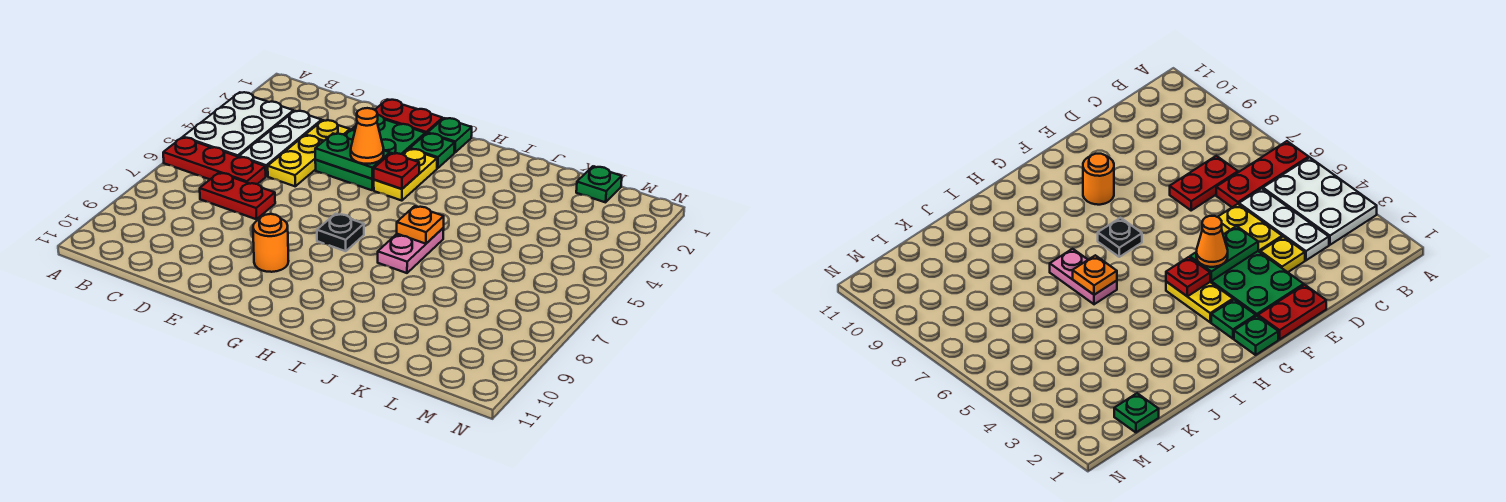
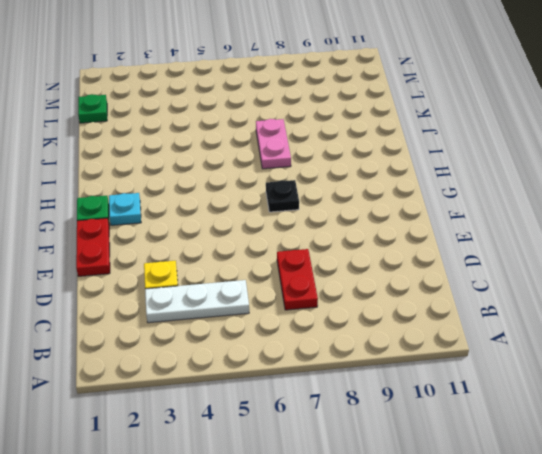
cyan 1x1 plate [109,193,141,225] -> green 1x1 plate [410,133,455,168]
pink 1x2 plate [256,119,291,169] -> pink 1x2 plate turned to [378,228,444,273]
none -> white 2x3 plate [183,92,294,157]
none -> red 1x3 plate [163,137,266,184]
none -> yellow 1x2 plate [268,135,323,186]

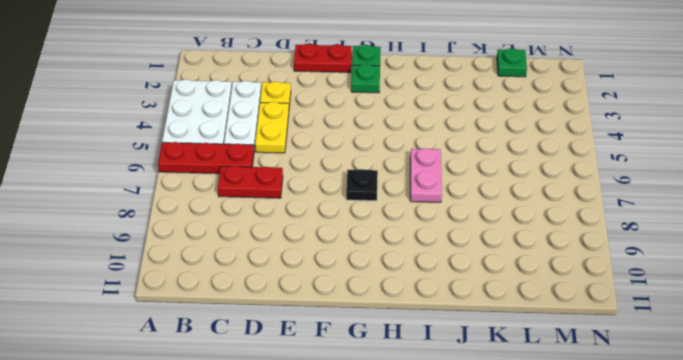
none -> green 2x3 plate [315,115,425,190]
none -> orange 1x1 round brick [253,214,288,272]
none -> yellow 1x2 plate [374,149,437,201]

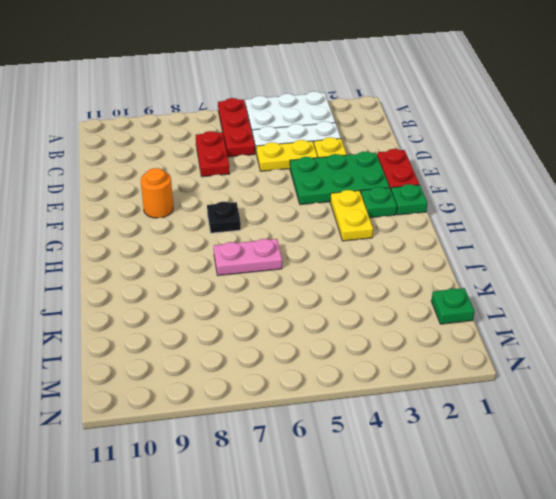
yellow 1x2 plate [330,190,373,241] -> yellow 1x2 plate turned to [374,149,437,201]
none -> green 1x2 plate [315,134,390,179]
none -> red 1x1 plate [374,153,419,189]
none -> orange 1x1 plate [397,206,444,244]

